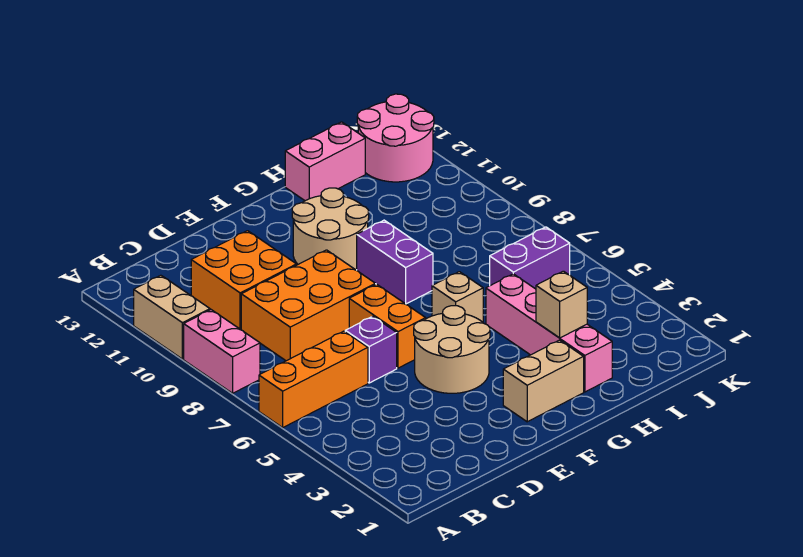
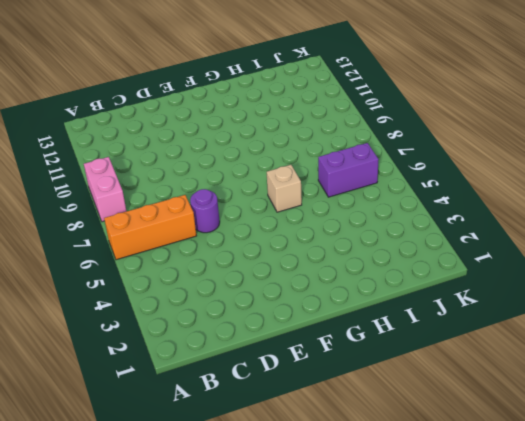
purple 1x1 round brick [190,189,220,233] -> purple 1x1 brick [345,316,397,383]
none -> tan 1x2 brick [134,275,210,359]
none -> orange 2x3 brick [241,250,375,361]
none -> orange 2x2 brick [191,231,296,330]

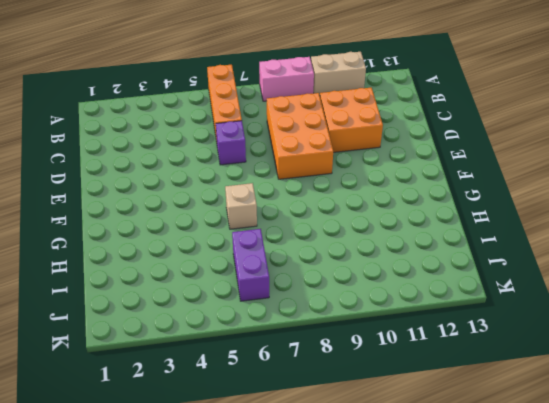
none -> tan 2x2 round brick [414,306,490,393]
none -> orange 1x2 brick [349,284,426,368]
none -> tan 1x2 brick [503,340,584,422]

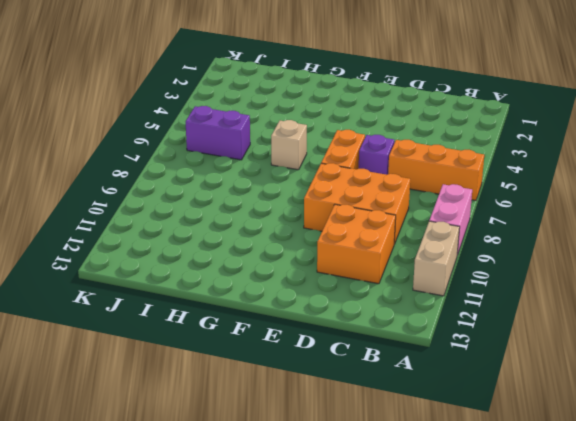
none -> tan 2x2 round brick [414,306,490,393]
none -> tan 1x2 brick [503,340,584,422]
none -> tan 2x2 round brick [292,188,369,270]

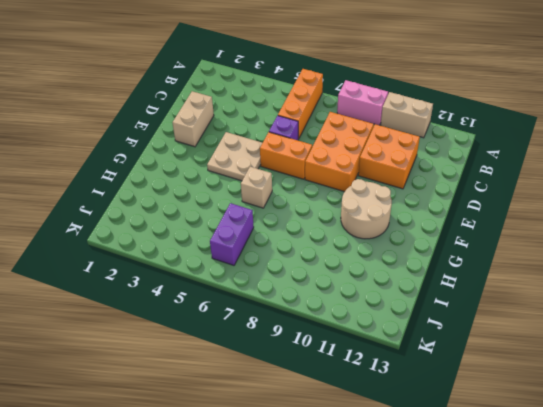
tan 1x2 brick [172,91,214,147] -> tan 1x2 brick moved to [503,340,584,422]
tan 2x2 plate [207,132,262,181] -> tan 2x2 round brick [414,306,490,393]
none -> purple 1x2 brick [357,220,433,304]
none -> pink 1x4 brick [486,274,612,392]
none -> pink 1x2 brick [285,122,365,201]

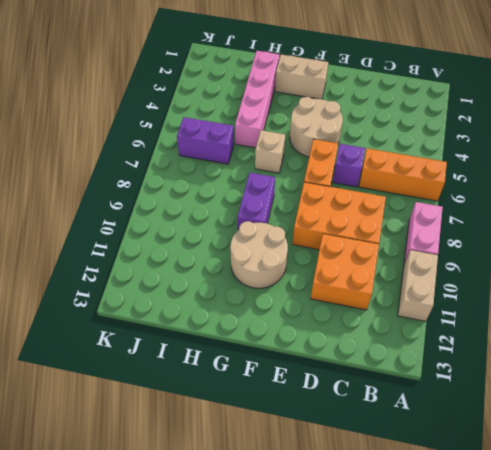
none -> pink 1x2 brick [285,122,365,201]
none -> pink 2x2 round brick [357,94,434,182]
none -> tan 1x1 brick [536,271,587,338]

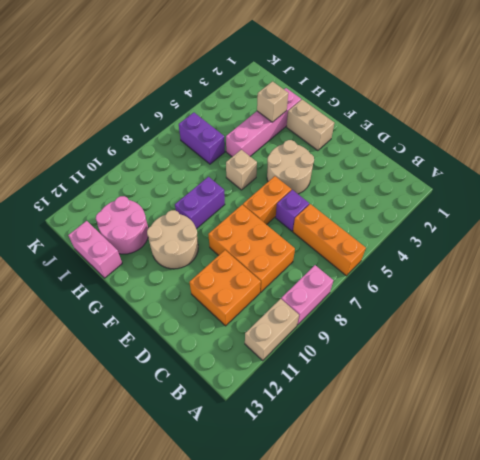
pink 2x2 round brick [96,196,148,254] -> pink 2x2 round brick moved to [357,94,434,182]

